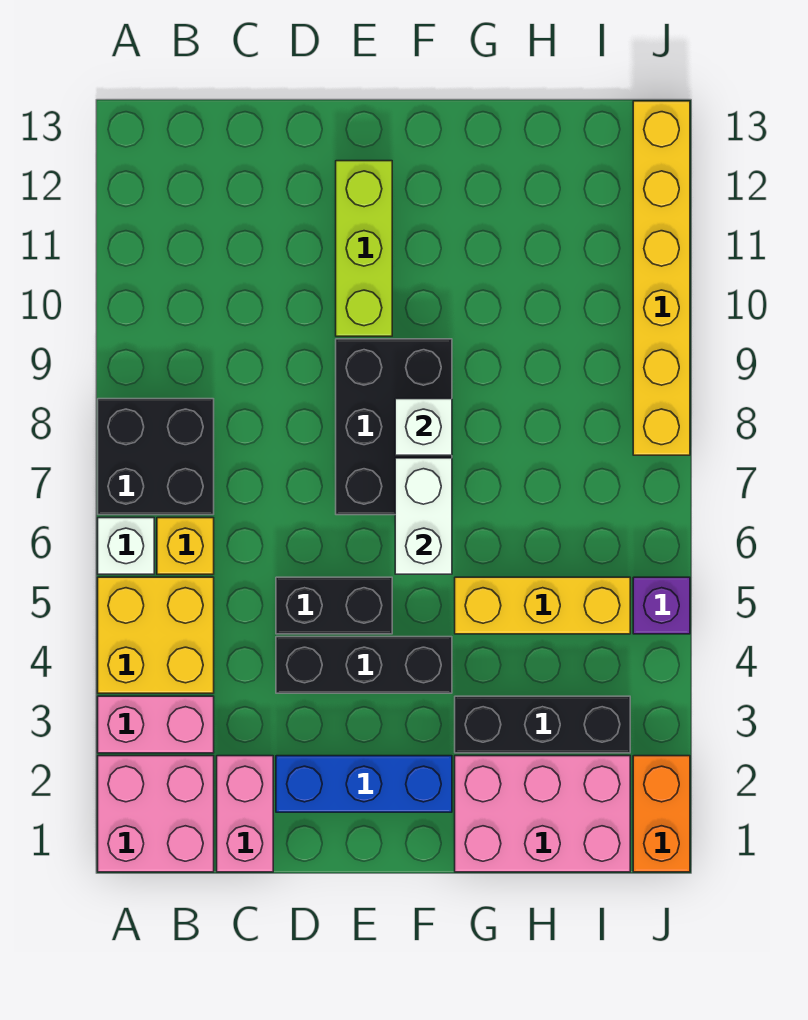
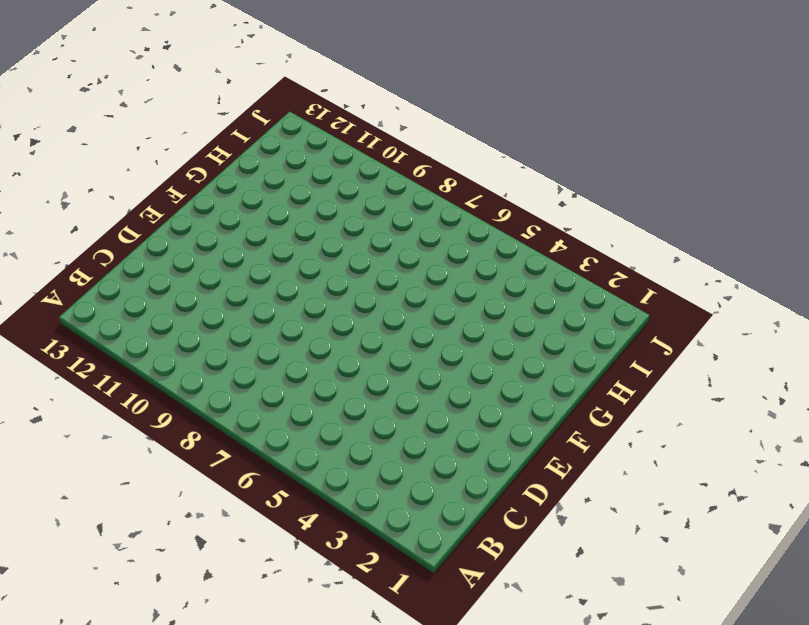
none -> pink 2x2 brick [98,756,214,872]
none -> pink 1x2 brick [98,696,214,753]
none -> yellow 2x2 brick [98,577,214,693]

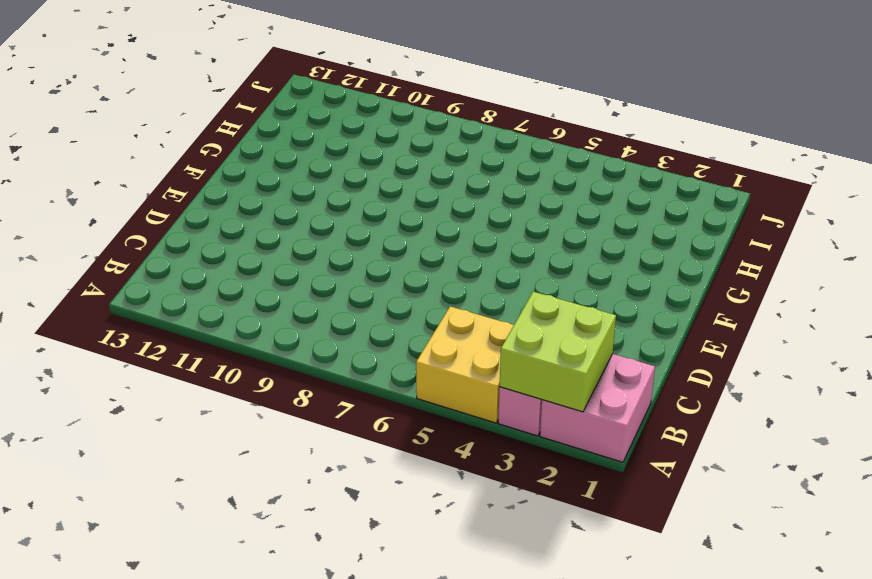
lime 2x2 brick [500,292,616,412] -> none
none -> white 1x1 brick [98,518,154,574]
none -> black 2x2 brick [98,399,214,515]
none -> yellow 1x1 brick [157,518,214,574]

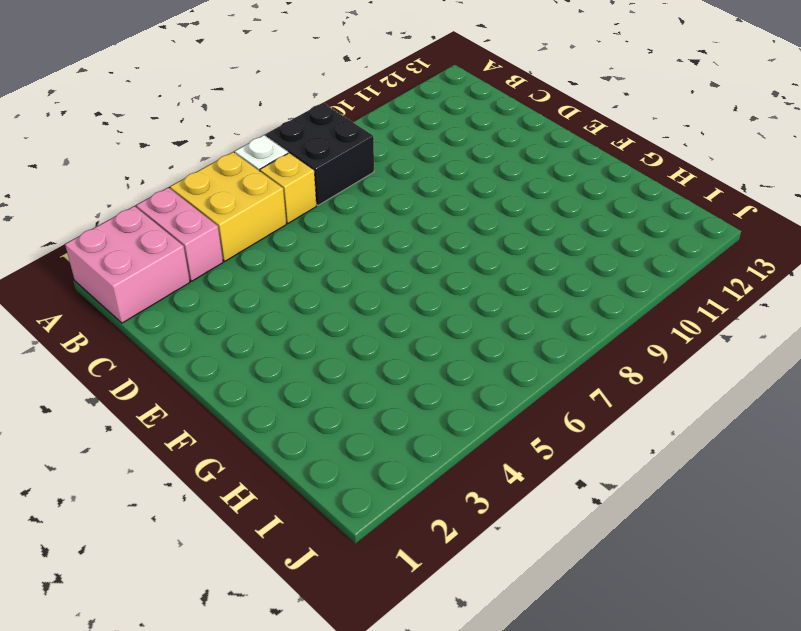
none -> pink 1x2 brick [217,756,273,872]
none -> blue 1x3 brick [276,756,452,812]
none -> black 1x3 brick [276,637,452,693]

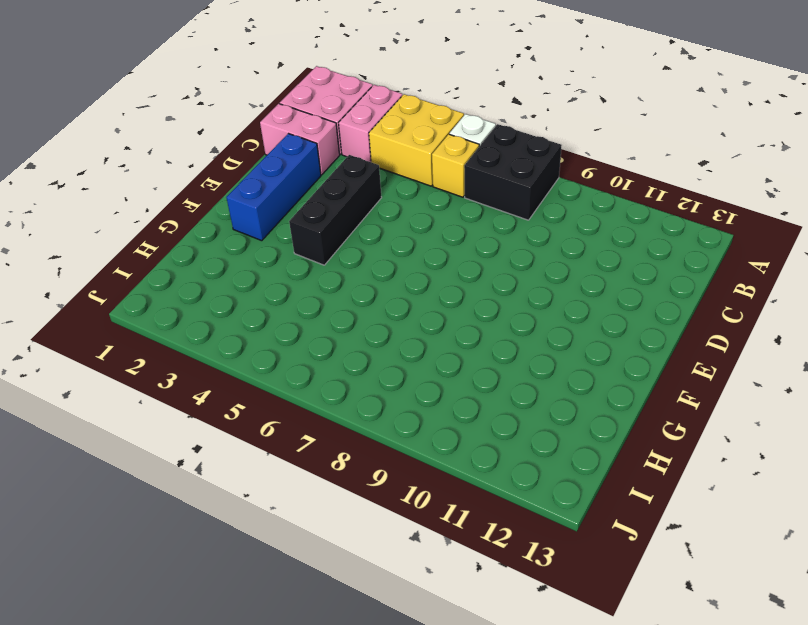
none -> black 1x2 brick [276,577,392,634]
none -> black 2x3 brick [336,339,452,515]
none -> lime 1x3 brick [336,161,392,336]

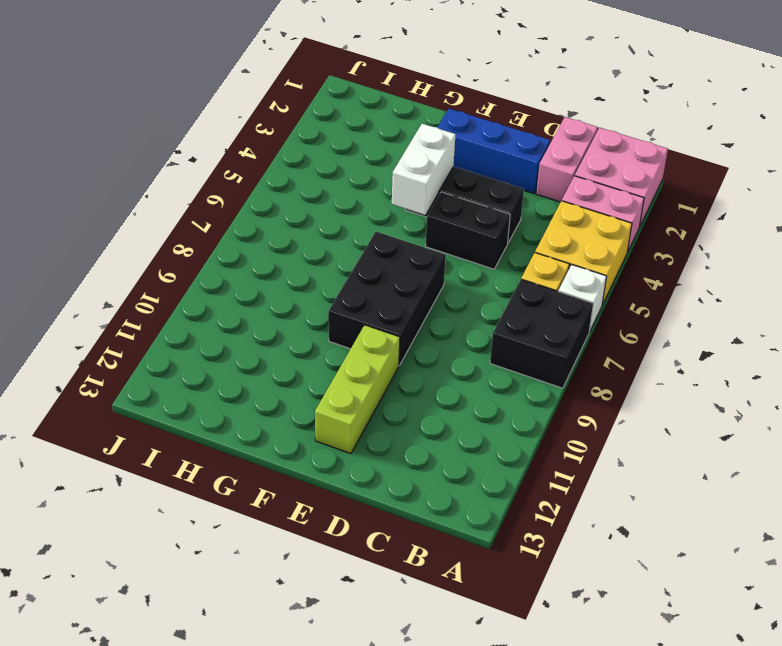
white 1x2 brick [392,124,456,215] -> white 1x2 brick moved to [395,458,452,574]
none -> pink 2x3 brick [455,756,630,872]
none -> black 1x3 brick [455,696,630,753]
none -> yellow 1x3 brick [455,577,630,634]

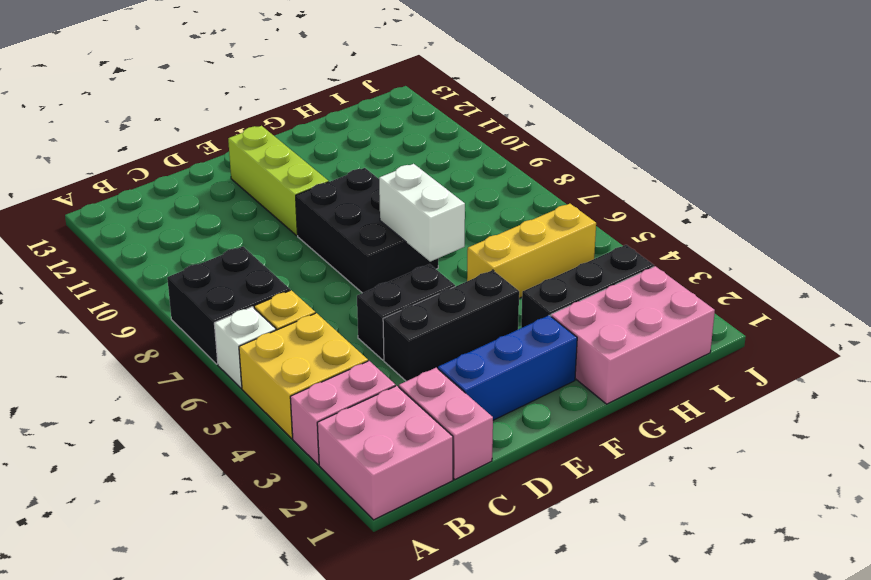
none -> orange 1x2 brick [633,756,690,872]
none -> purple 1x1 brick [633,577,690,634]
none -> yellow 1x6 brick [633,101,690,455]

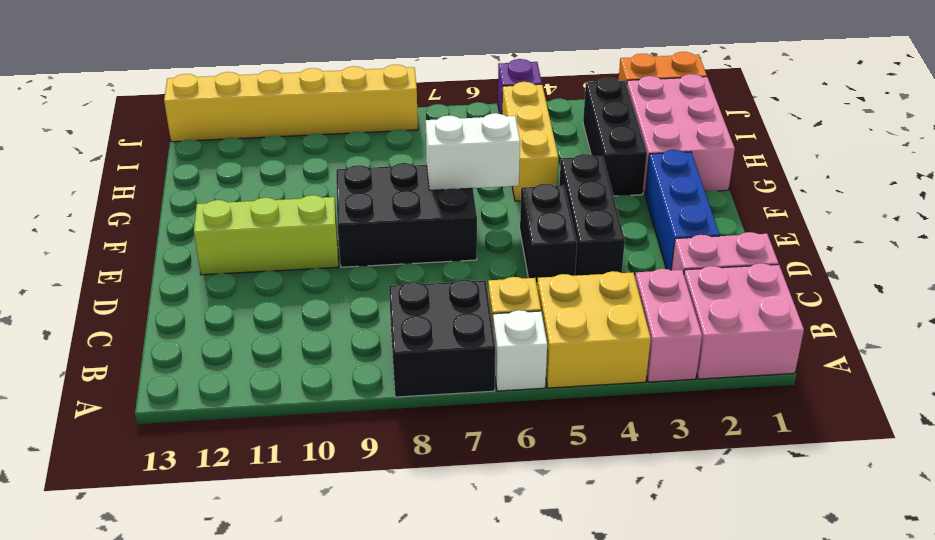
none -> white 1x1 brick [395,399,452,455]

